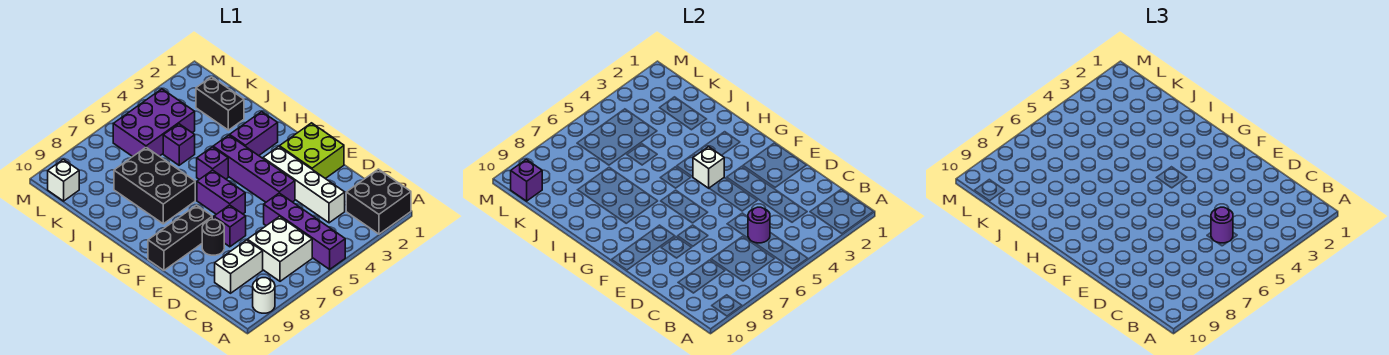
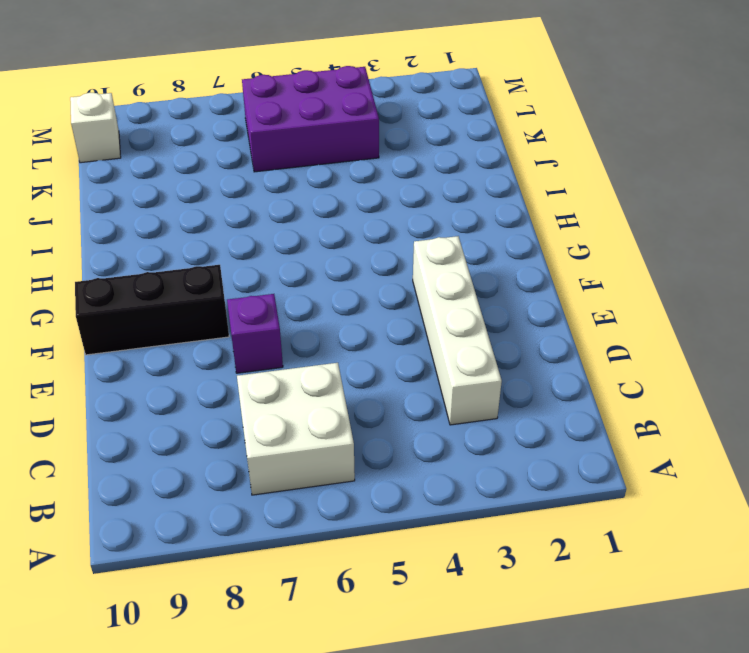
none -> black 2x2 brick [346,169,411,234]
none -> purple 1x4 brick [264,193,345,269]
none -> white 1x1 round brick [253,278,275,313]

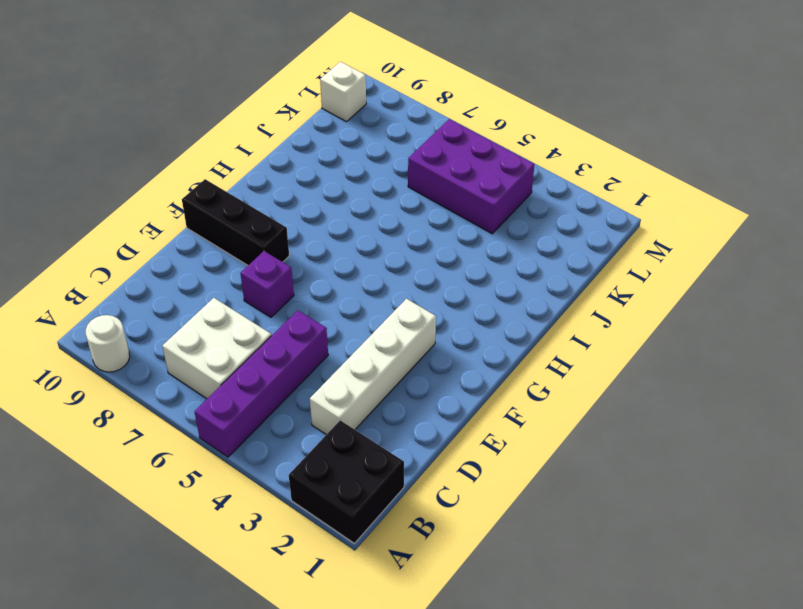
none -> white 1x2 brick [215,240,263,293]
none -> lime 2x2 brick [279,123,344,179]
none -> purple 1x4 brick [213,135,295,202]

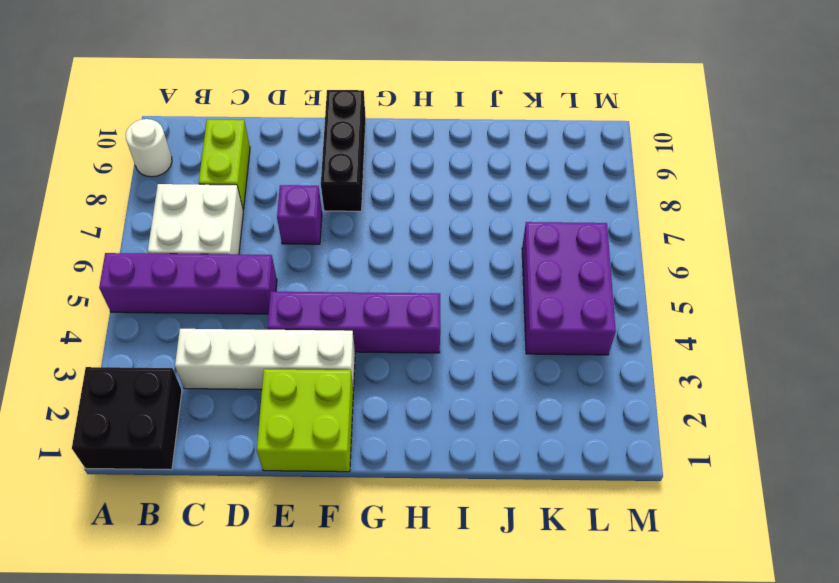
lime 1x2 brick [199,120,250,210] -> white 1x2 brick [215,240,263,293]
none -> black 1x1 round brick [202,220,224,255]
none -> purple 1x2 brick [197,170,245,214]
none -> purple 1x2 brick [230,112,278,156]

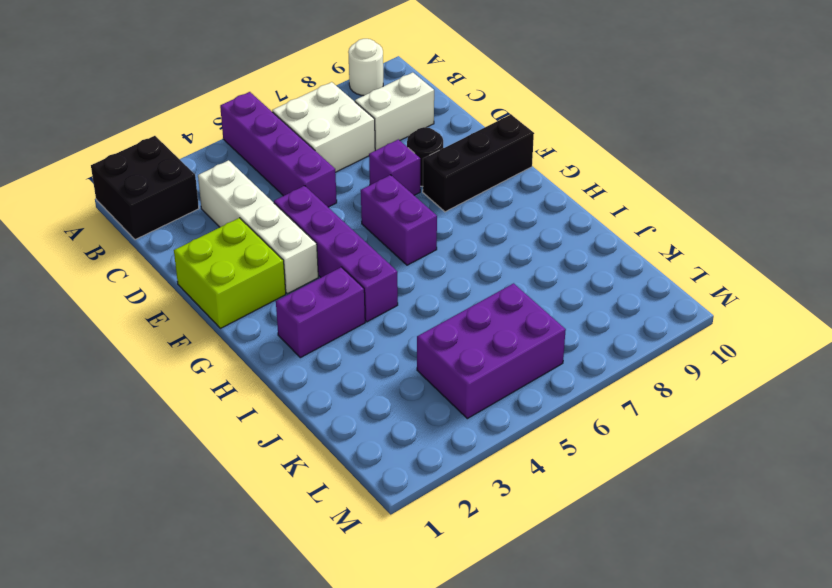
none -> purple 1x1 brick [197,147,228,179]
none -> black 2x3 brick [114,147,195,224]
none -> black 1x2 brick [196,77,244,130]

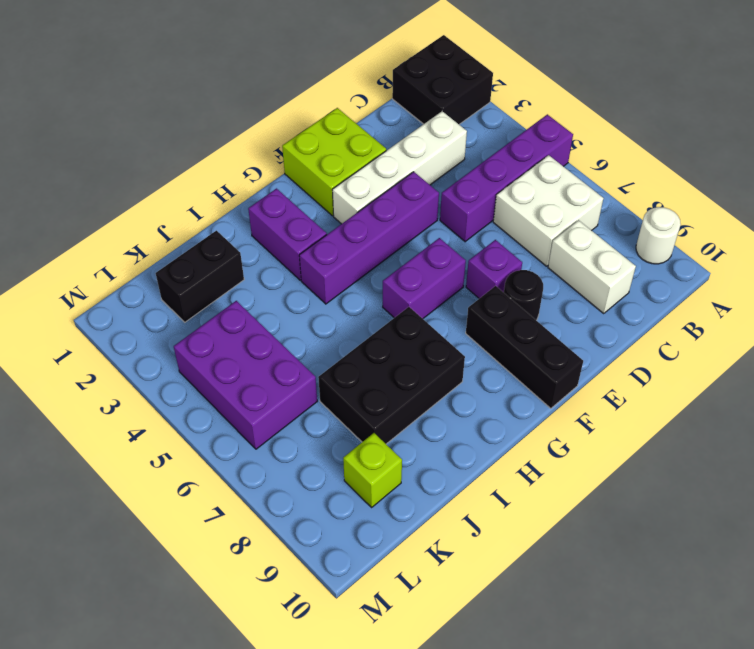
lime 1x1 brick [343,433,402,507] -> none
none -> purple 1x1 brick [197,147,228,179]
none -> purple 1x1 brick [163,124,195,165]
none -> white 1x1 brick [48,159,79,201]

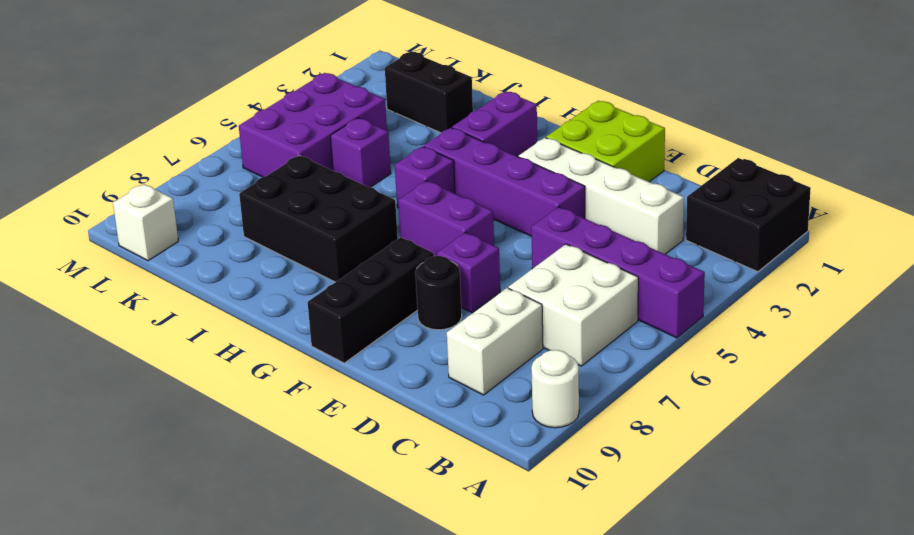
none -> purple 1x1 round brick [748,207,770,243]
none -> white 1x1 brick [693,147,724,188]
none -> purple 1x1 brick [511,159,542,201]

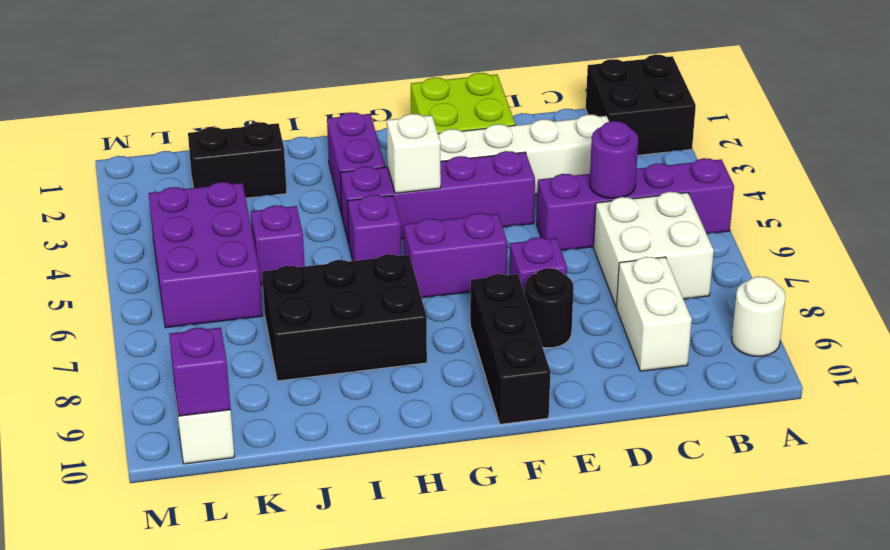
none -> purple 1x1 round brick [1211,207,1233,243]

